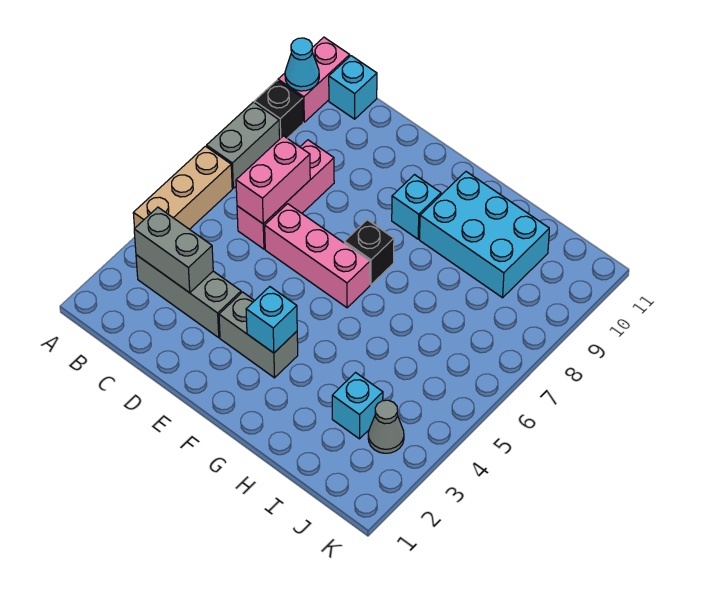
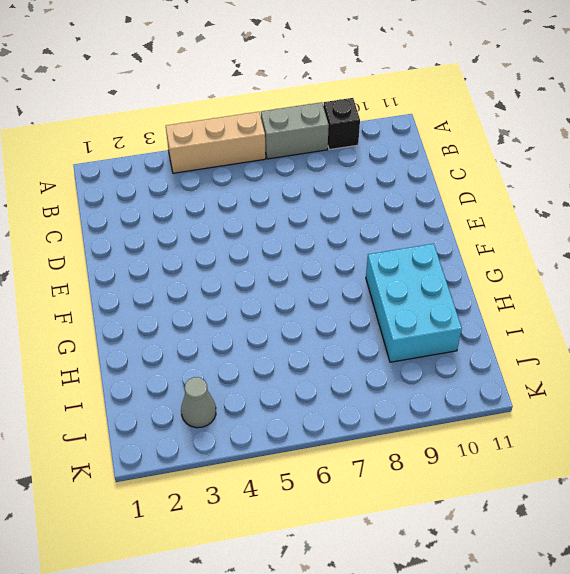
none -> pink 1x2 brick [278,37,350,122]
none -> grey 1x3 brick [136,255,241,338]
none -> cyan 1x1 brick [329,56,377,119]

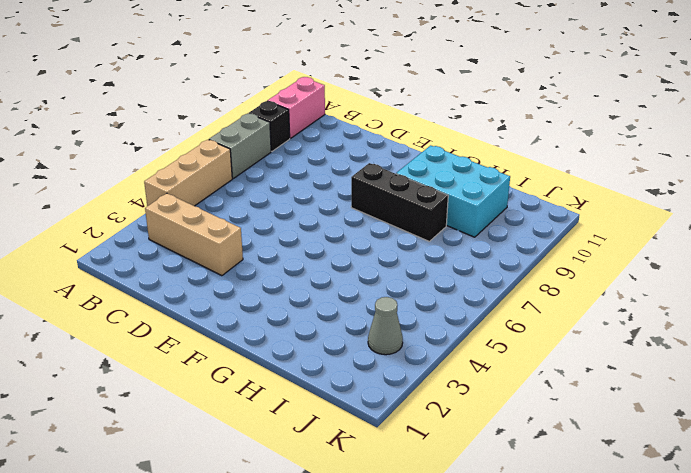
tan 1x3 brick [145,193,243,276] -> grey 1x3 brick [136,255,241,338]
black 1x3 brick [351,163,448,241] -> none
none -> cyan 1x1 brick [329,56,377,119]
none -> pink 1x3 brick [237,140,334,249]
none -> pink 1x3 brick [265,204,370,308]

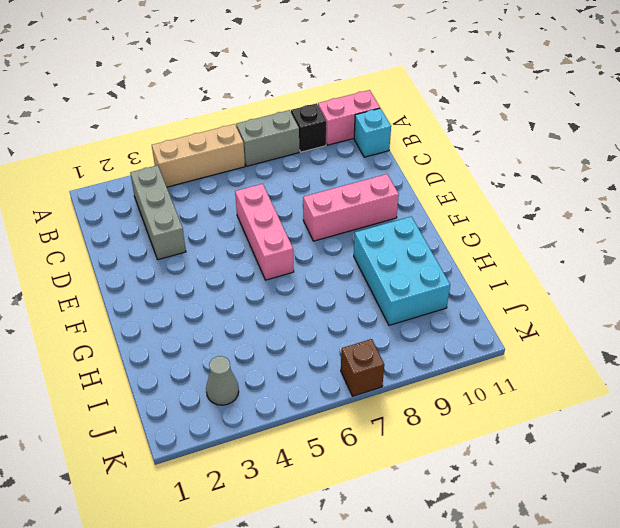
pink 1x3 brick [303,174,399,241] -> pink 1x3 brick moved to [237,140,334,249]
brown 1x1 brick [341,339,384,396] -> none
none -> grey 1x2 brick [219,292,298,378]
none -> black 1x1 brick [344,220,394,285]
none -> cyan 1x1 brick [392,175,441,239]

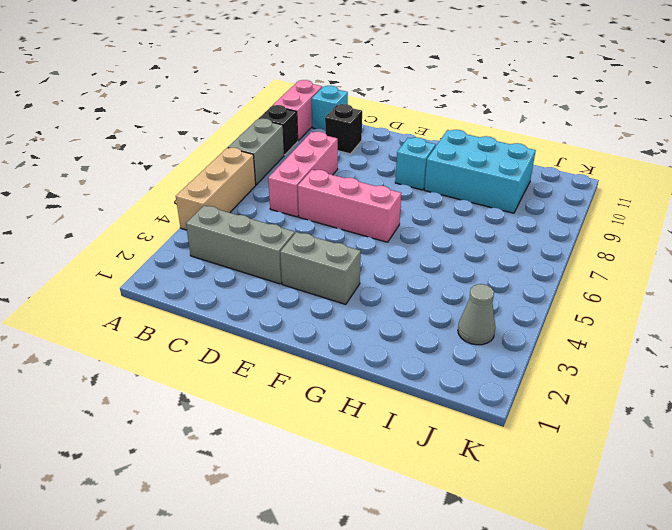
black 1x1 brick [325,104,362,154] -> black 1x1 brick moved to [344,220,394,285]
none -> cyan 1x1 brick [332,373,383,439]
none -> cyan 1x1 cone [285,38,319,91]
none -> grey 1x2 brick [134,207,213,293]

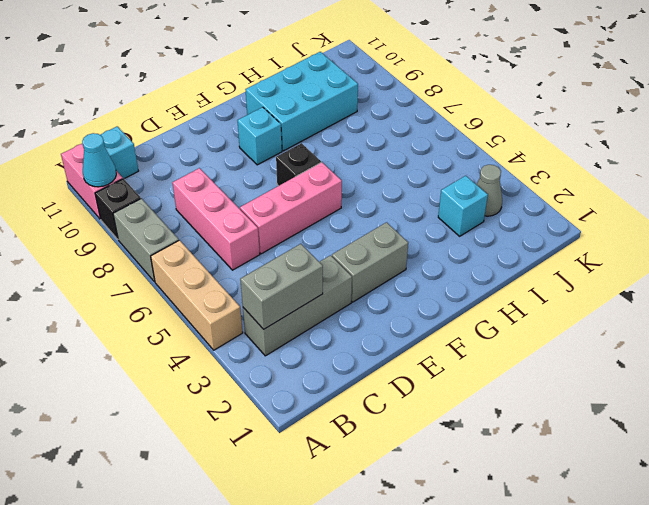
none -> pink 1x2 brick [236,136,310,224]
none -> cyan 1x1 brick [246,287,297,353]

